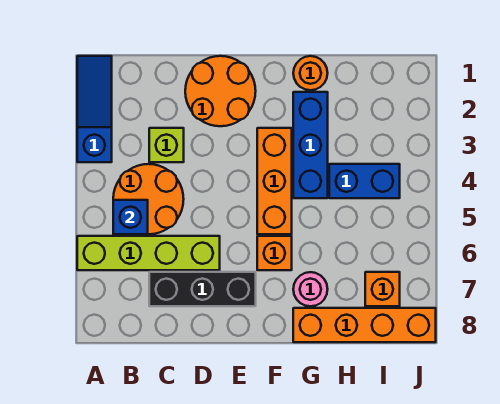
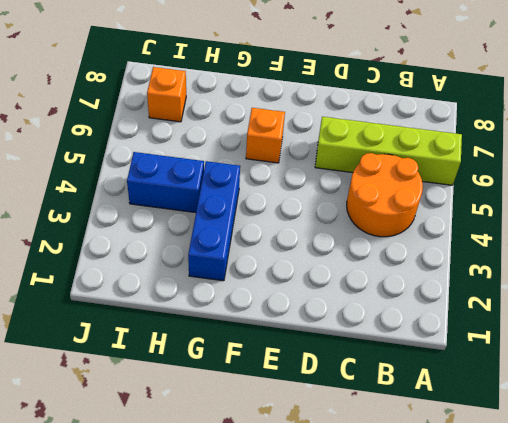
none -> blue 1x3 slope [77,56,112,162]
none -> lime 1x1 brick [149,128,184,162]
none -> black 1x3 brick [149,272,256,306]

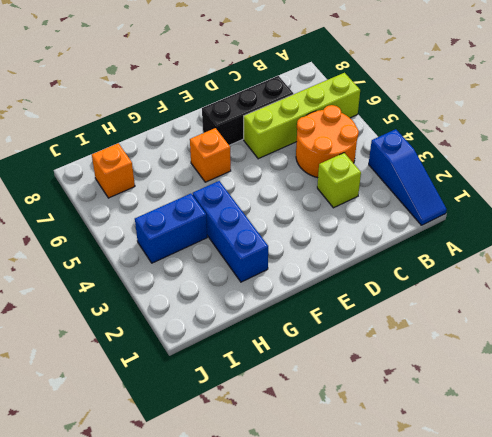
none -> orange 2x2 round brick [185,56,256,126]
none -> orange 1x3 brick [257,128,292,234]
none -> orange 1x1 round brick [293,56,328,90]

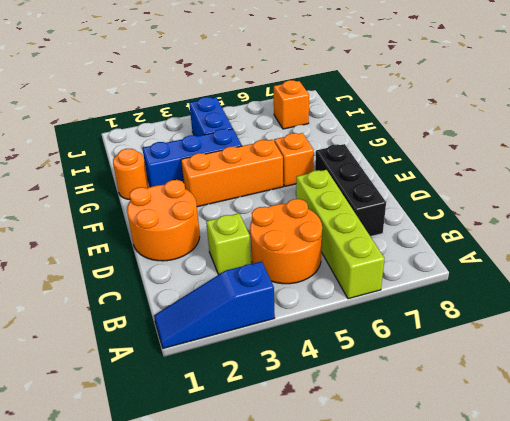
none -> pink 1x1 round brick [293,272,328,306]
none -> orange 1x4 brick [293,308,436,342]
none -> blue 1x1 brick [113,200,148,234]

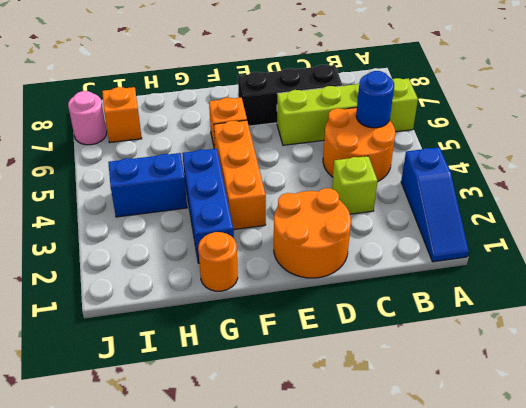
blue 1x1 round brick [356,71,394,128] -> blue 1x1 brick [113,200,148,234]
pink 1x1 round brick [68,91,107,145] -> pink 1x1 round brick moved to [293,272,328,306]
none -> orange 1x4 brick [293,308,436,342]

